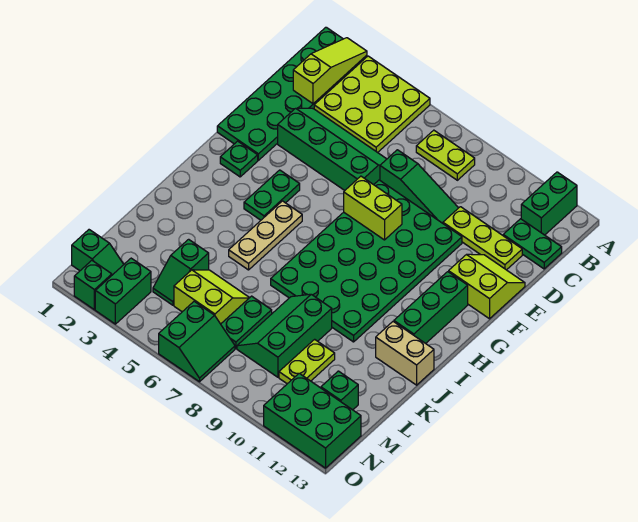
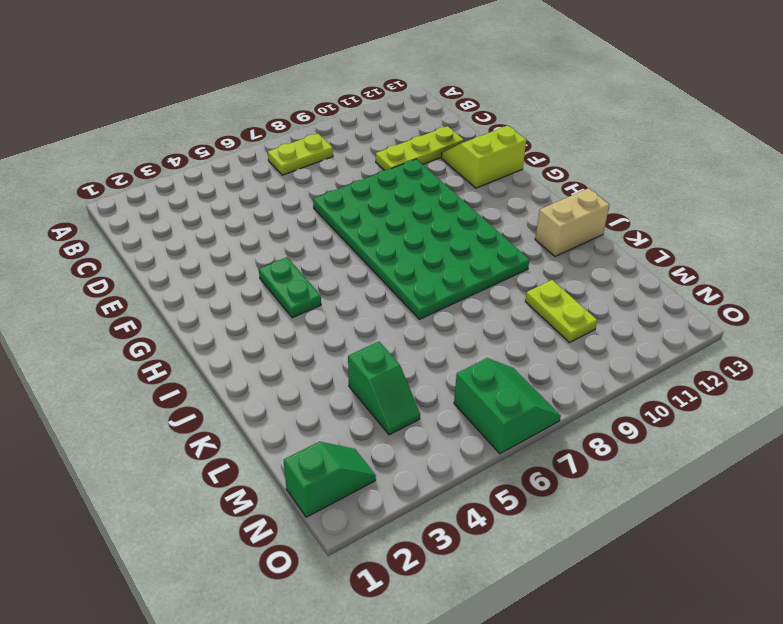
none -> green 2x6 plate [217,27,367,160]
none -> lime 3x3 plate [314,56,430,153]
none -> green 1x2 brick [521,172,577,235]

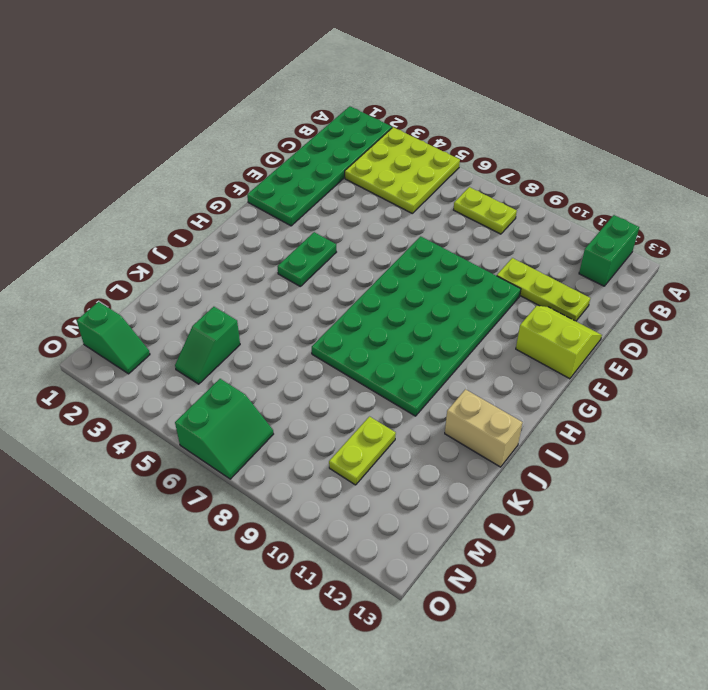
none -> green 1x2 plate [503,219,562,269]
none -> green 2x4 slope [278,108,386,190]
none -> green 1x3 slope [380,150,458,223]

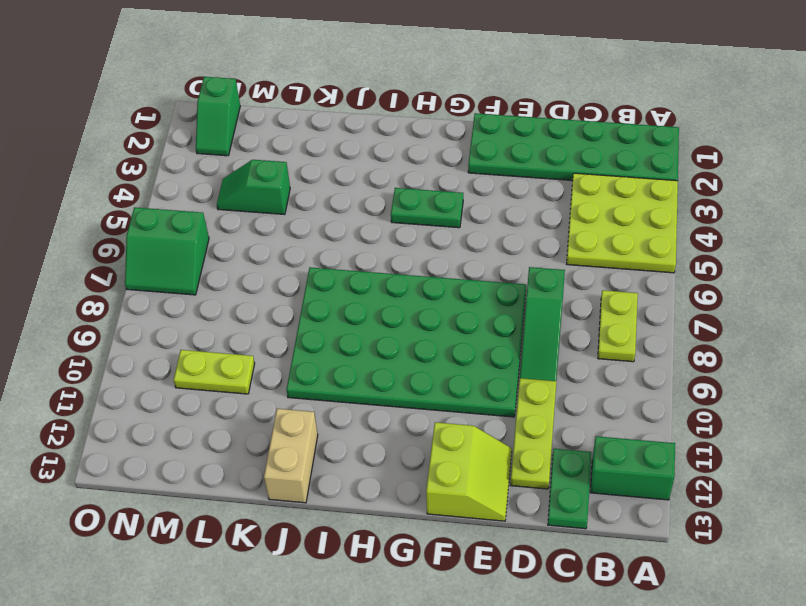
none -> green 2x4 slope [278,108,386,190]
none -> green 1x1 plate [220,141,258,177]
none -> green 1x3 brick [394,272,468,343]

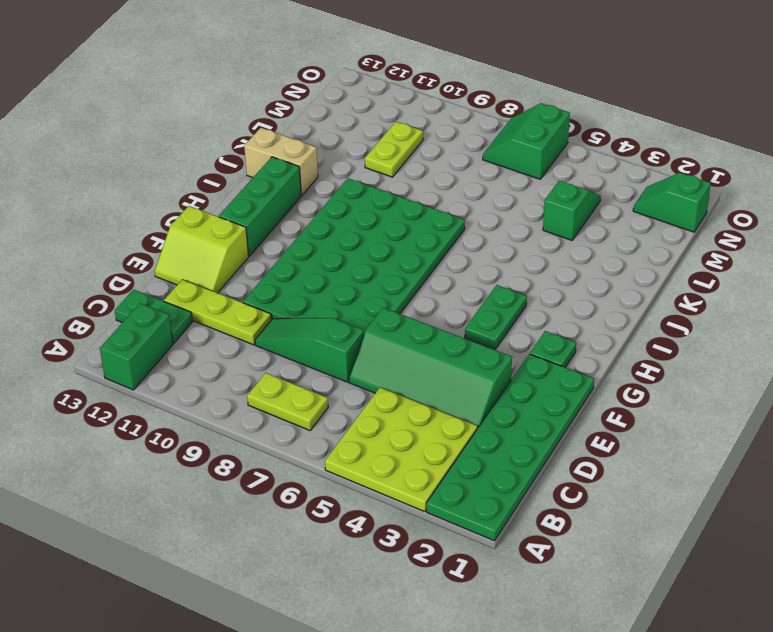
none -> tan 1x3 plate [229,201,302,270]
none -> green 2x3 slope [237,294,332,377]
none -> lime 2x2 slope [174,270,249,324]

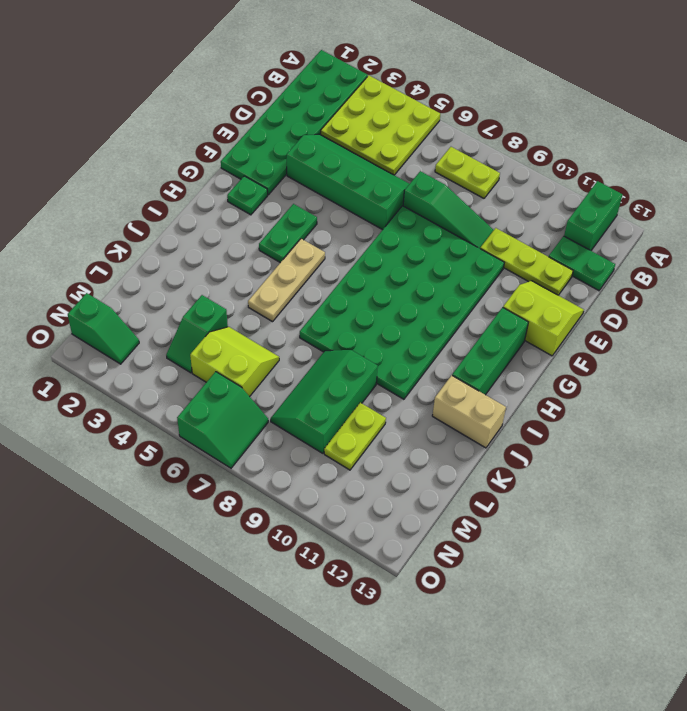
none -> green 1x2 plate [221,296,272,348]
none -> green 1x1 brick [321,371,358,410]
none -> green 1x2 brick [95,258,151,324]

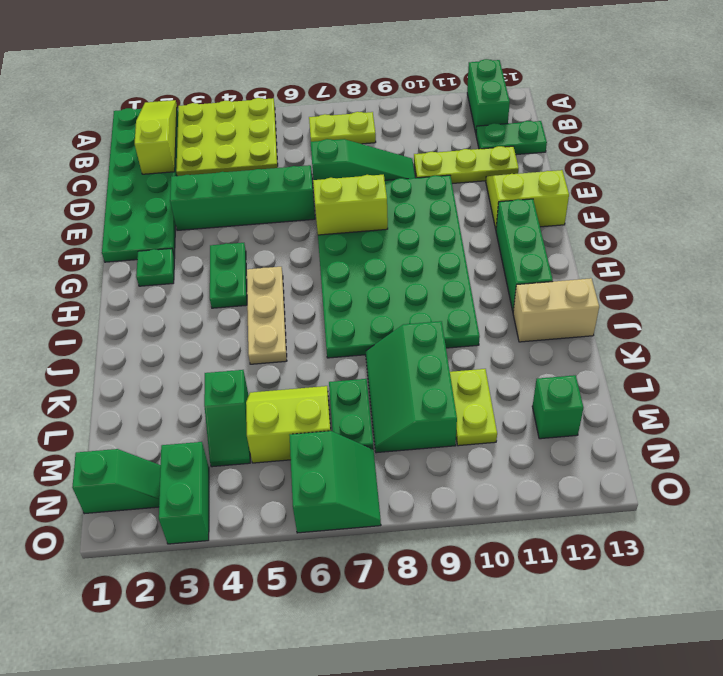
none -> green 2x3 brick [264,373,361,468]
none -> green 1x1 brick [74,261,112,310]

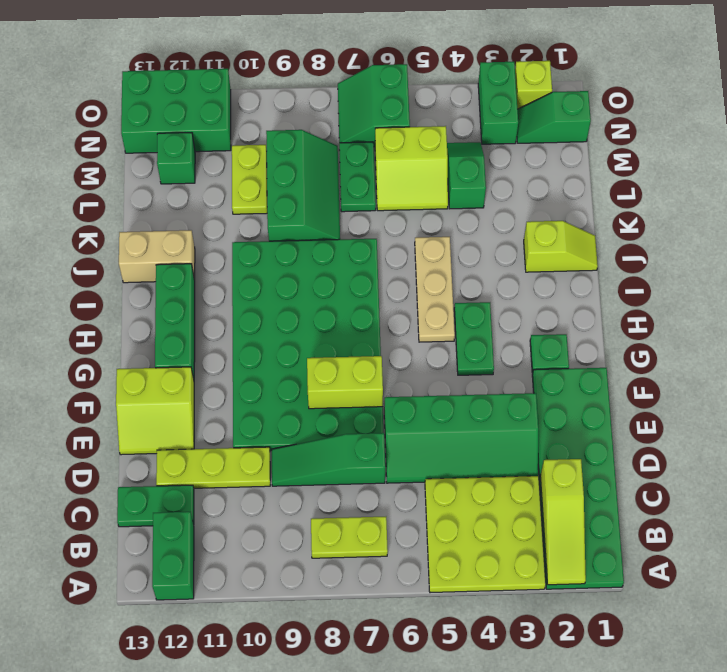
lime 1x2 slope [524,221,598,272] -> none
lime 1x1 brick [515,61,552,109] -> green 1x1 brick [74,261,112,310]

